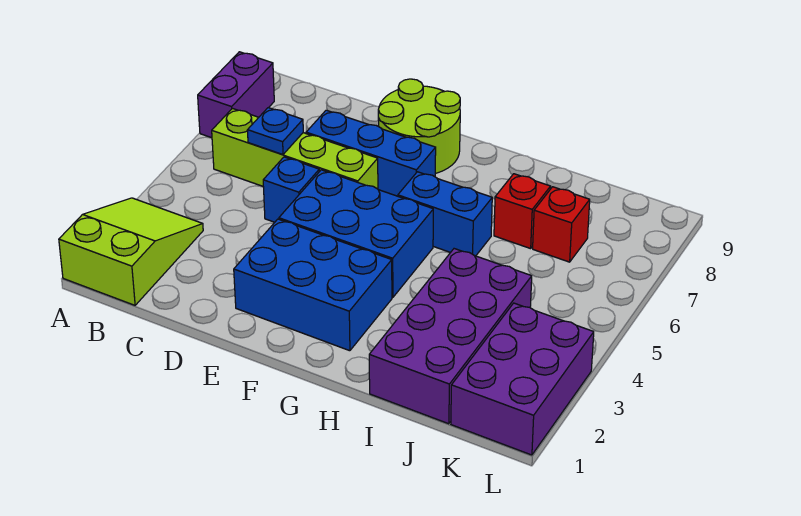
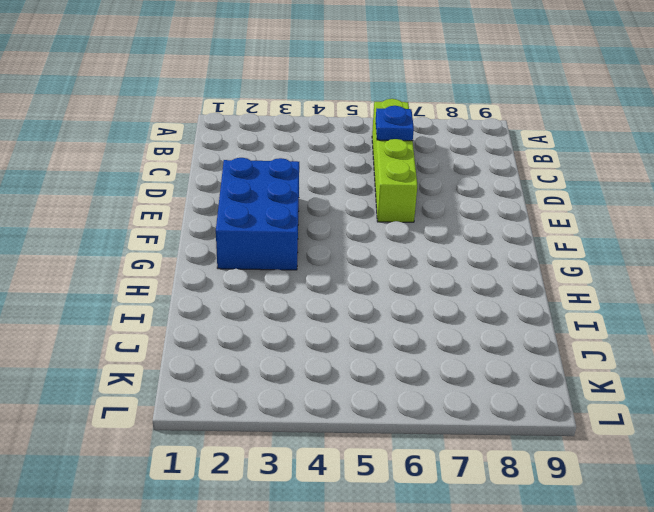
none -> lime 2x3 slope [59,198,203,305]
none -> purple 1x2 brick [198,52,274,138]
none -> blue 1x1 brick [263,157,319,222]

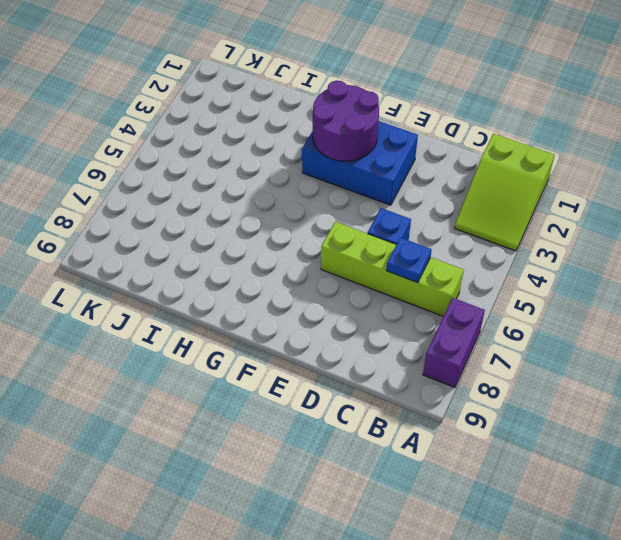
purple 2x2 round brick [313,80,379,161] -> none
none -> blue 1x3 brick [306,110,436,196]
none -> blue 2x3 brick [279,170,433,298]
none -> lime 2x2 round brick [378,79,460,173]

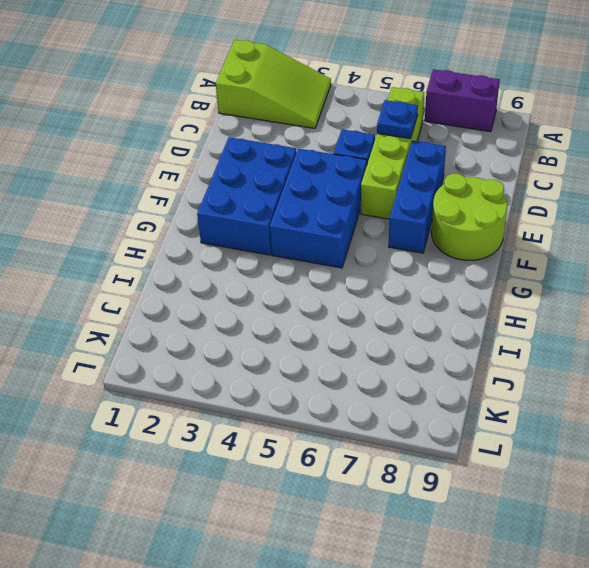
none -> blue 1x2 brick [398,172,492,256]
none -> purple 2x4 brick [369,249,532,424]
none -> red 1x1 brick [494,174,551,249]

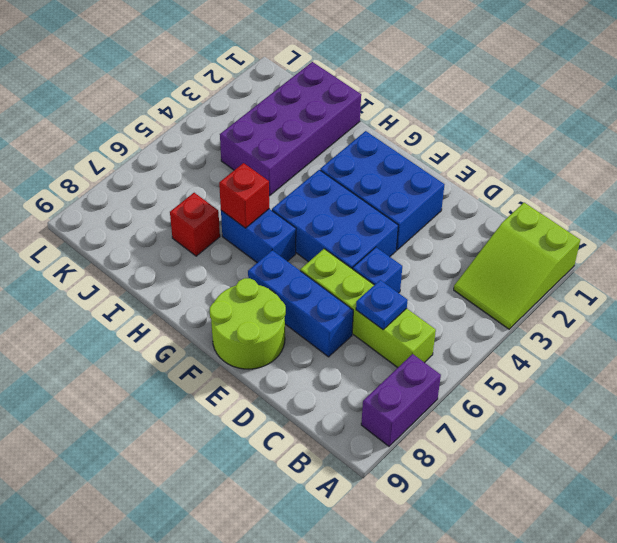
red 1x1 brick [219,163,269,228] -> red 1x1 brick moved to [533,187,590,262]
none -> purple 2x3 brick [451,303,594,455]

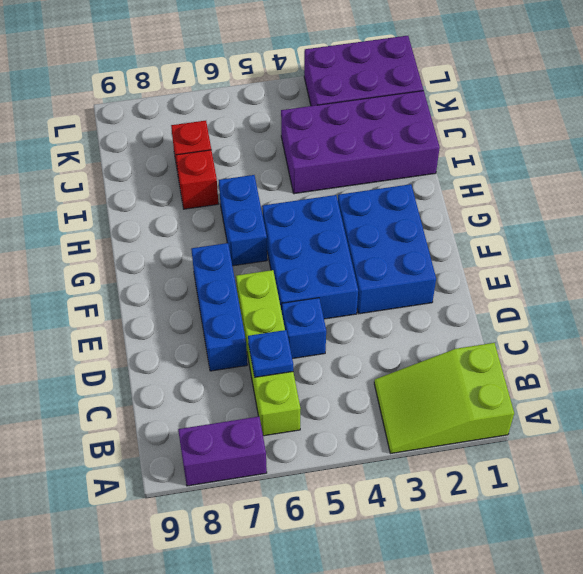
none -> lime 2x2 round brick [378,79,460,173]

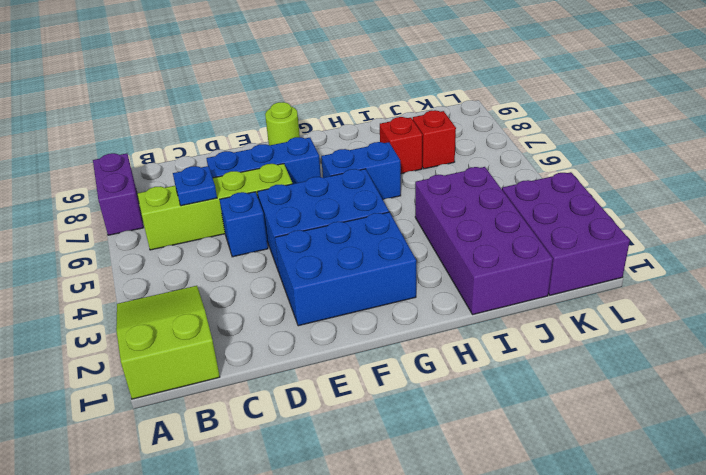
lime 1x1 round brick [265,102,300,145] -> lime 2x2 round brick [378,79,460,173]

